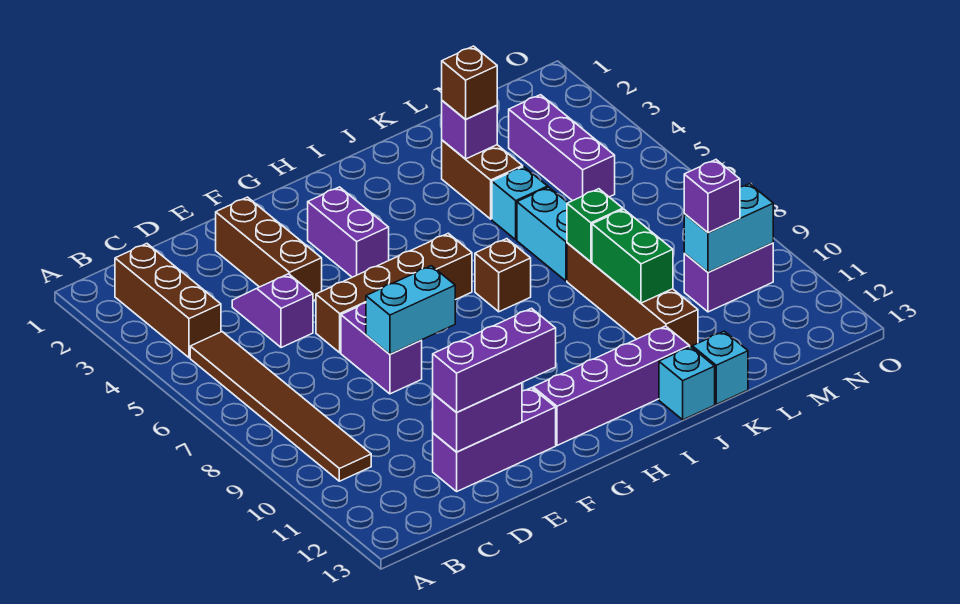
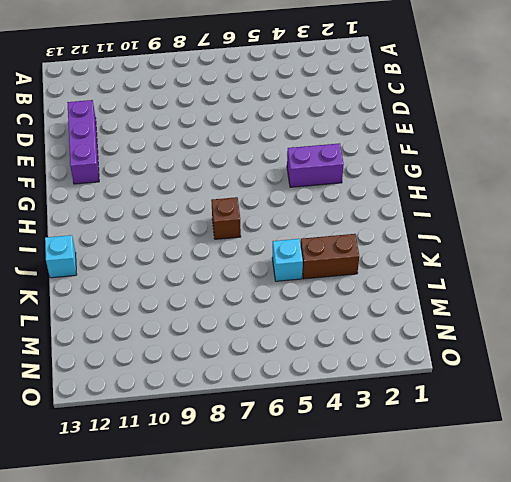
none -> brown 1x3 brick [115,244,221,358]
none -> brown 1x6 tile [190,332,371,481]
none -> purple 1x2 slope [232,274,313,348]

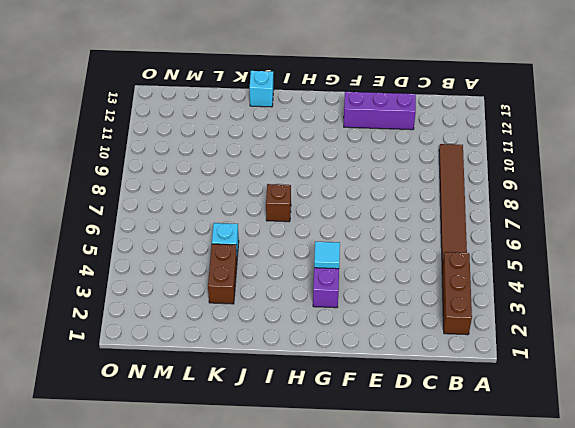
cyan 1x1 tile [314,242,340,269] -> none
none -> purple 1x2 slope [232,274,313,348]
none -> brown 1x3 brick [216,197,322,301]
none -> brown 1x4 brick [316,233,472,353]

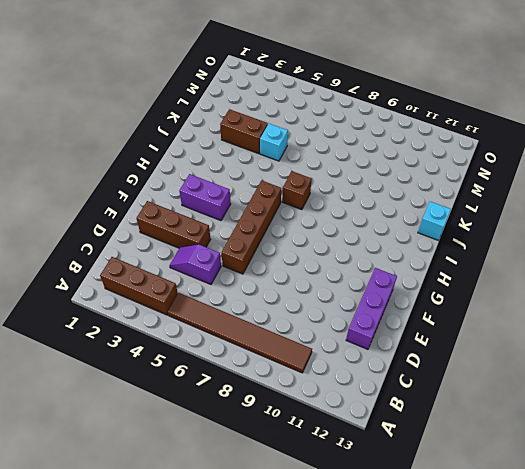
none -> purple 1x2 brick [341,303,422,394]
none -> purple 1x4 brick [533,326,690,445]
none -> cyan 1x2 brick [517,187,568,281]

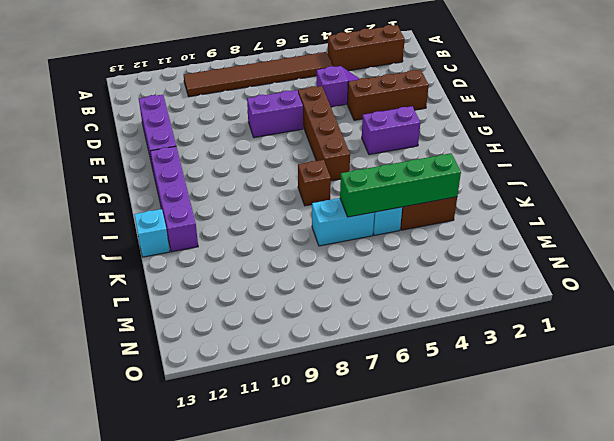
green 1x4 brick [340,153,461,217] -> purple 1x1 brick [442,101,497,159]
none -> brown 1x4 brick [567,243,698,347]
none -> cyan 1x1 brick [692,331,748,404]
none -> purple 1x3 brick [509,95,615,201]

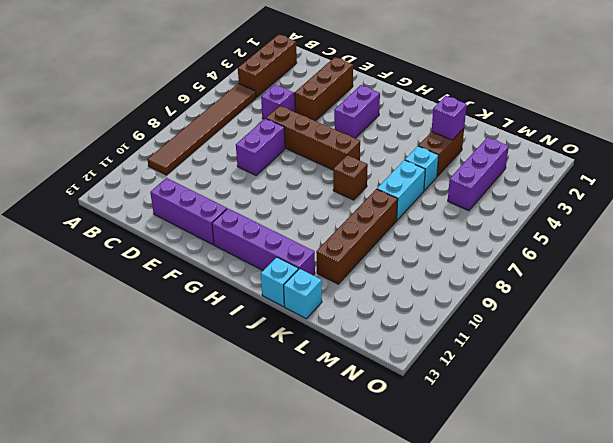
none -> purple 1x2 brick [684,243,773,312]
none -> purple 1x2 brick [433,383,522,452]
none -> cyan 1x2 brick [366,266,455,354]

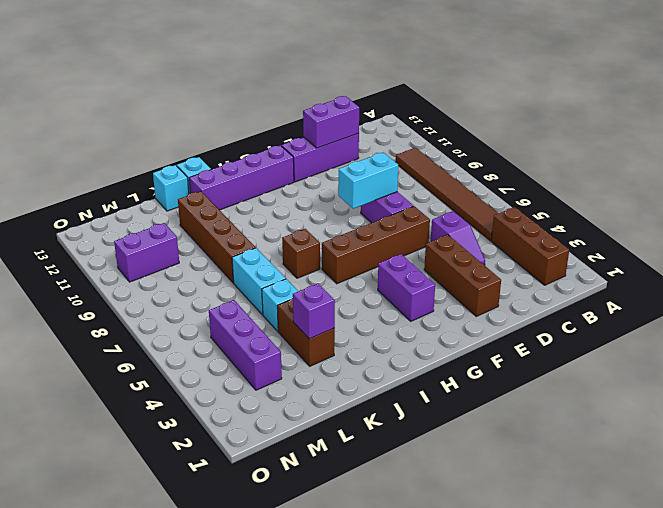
none -> green 1x1 brick [567,189,623,262]
none -> green 1x2 brick [592,209,673,303]
none -> cyan 1x2 brick [684,184,773,272]

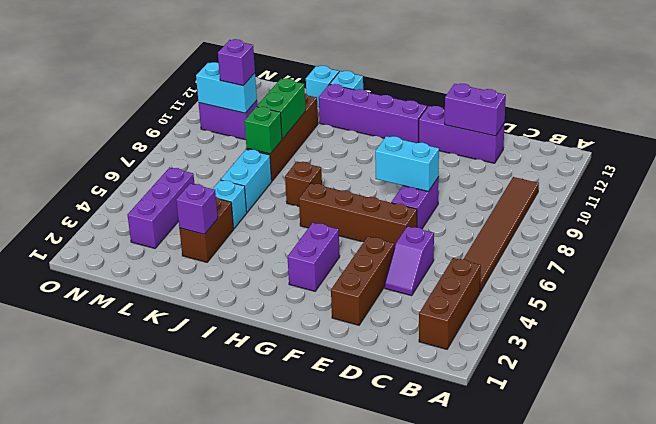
none -> purple 1x3 brick [433,308,556,412]
none -> brown 1x1 brick [442,46,497,119]

